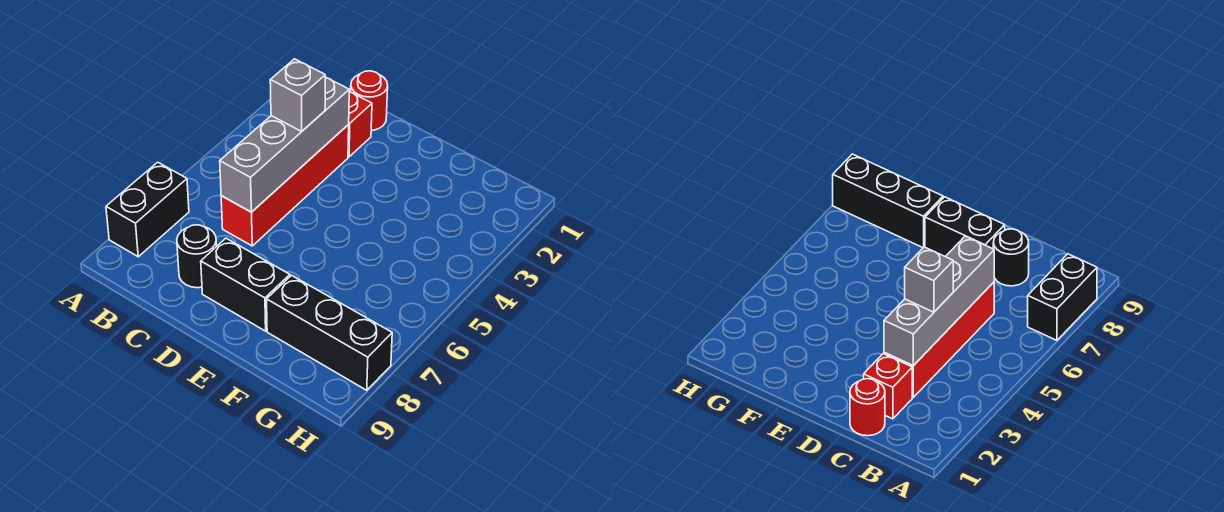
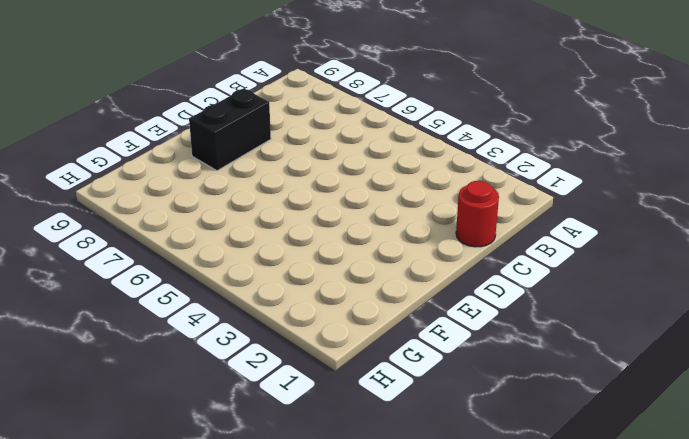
none -> black 1x2 brick [106,162,189,257]
none -> red 1x1 brick [348,92,372,157]

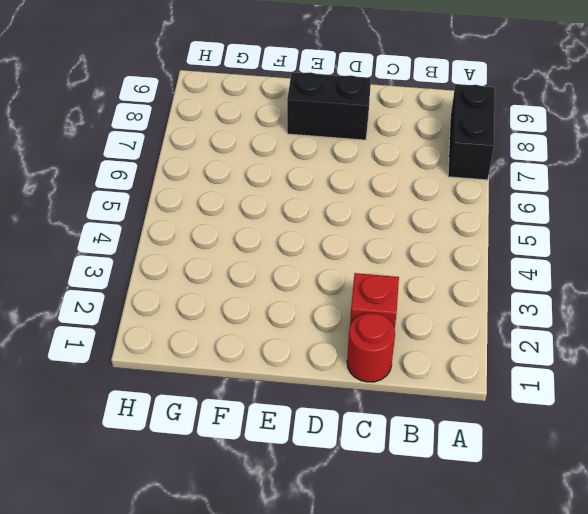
none -> red 1x4 brick [221,125,349,246]
none -> black 1x1 round brick [177,225,217,288]

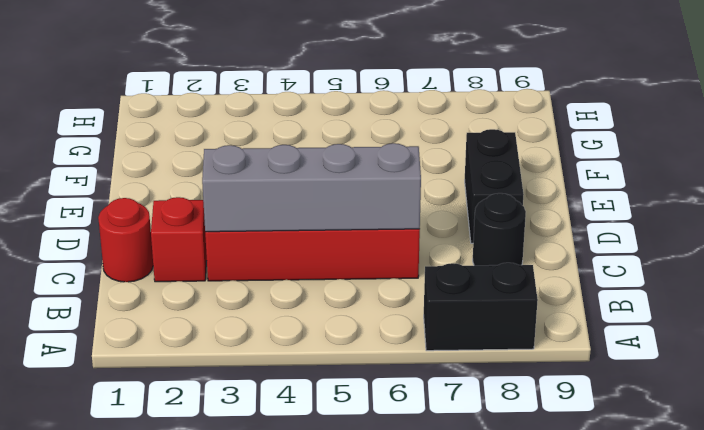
none -> black 1x3 brick [267,275,392,390]
none -> grey 1x1 brick [270,59,325,131]

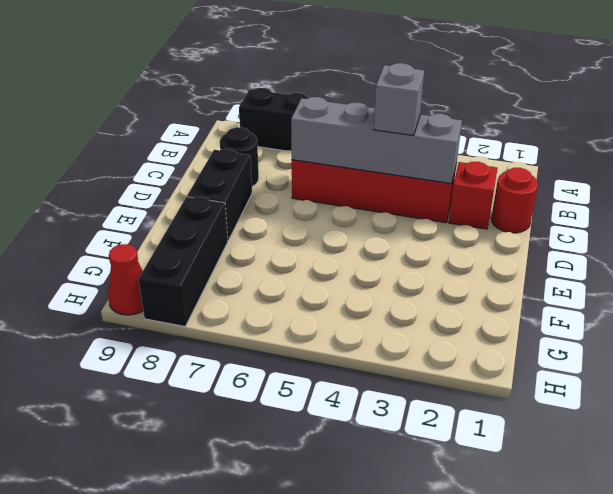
red 1x1 cone [108,244,143,315] -> none

